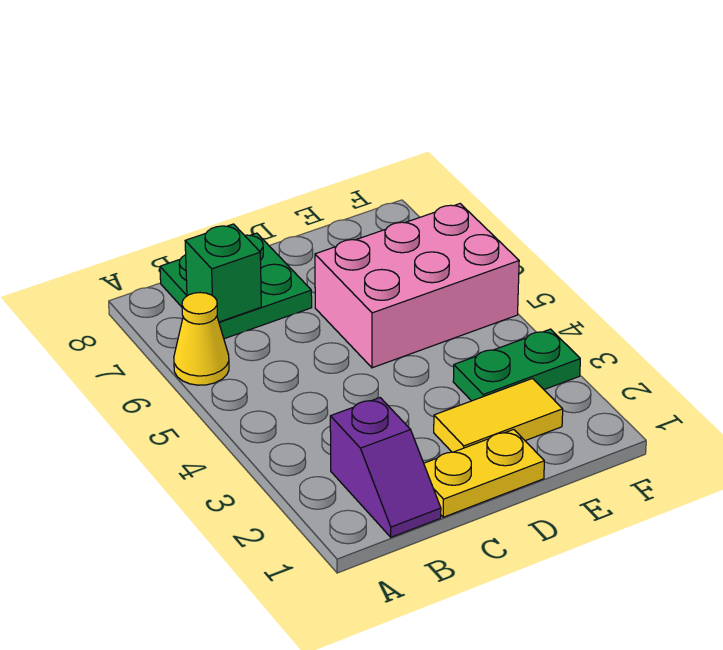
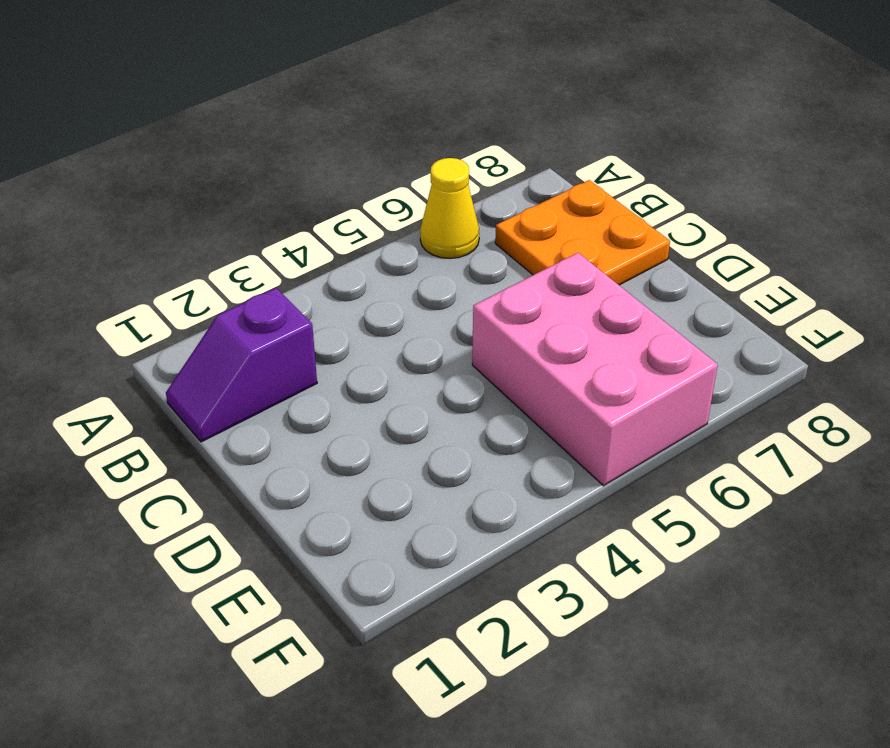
orange 2x2 plate [495,180,670,285] -> green 2x2 plate [160,233,312,339]
none -> yellow 1x2 plate [424,429,544,517]
none -> yellow 1x2 tile [434,379,563,452]

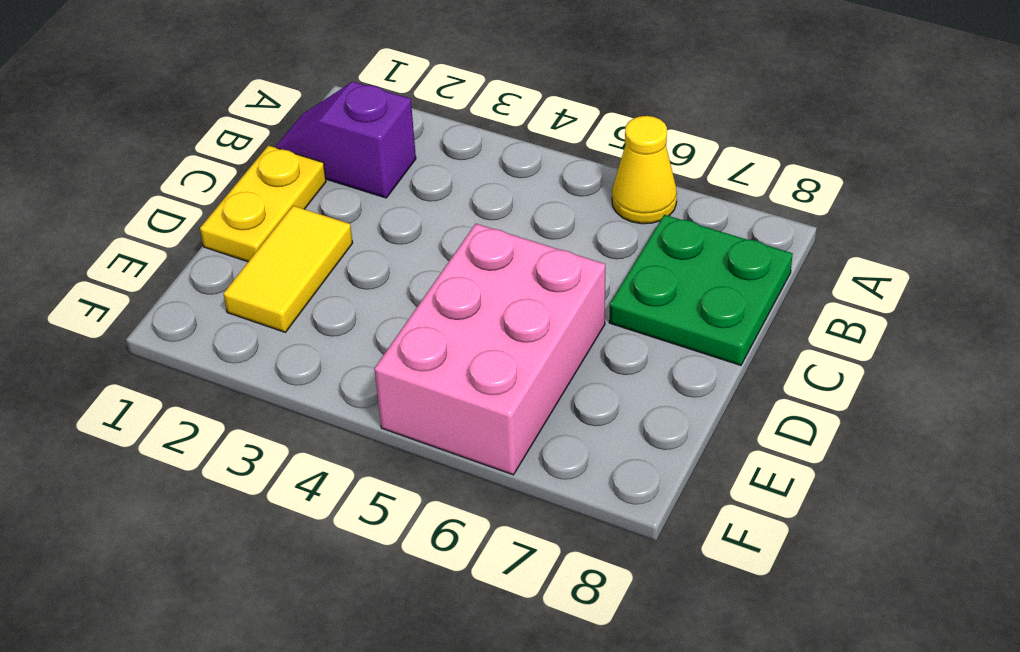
none -> green 1x2 plate [453,329,580,401]
none -> green 1x1 brick [185,224,261,322]

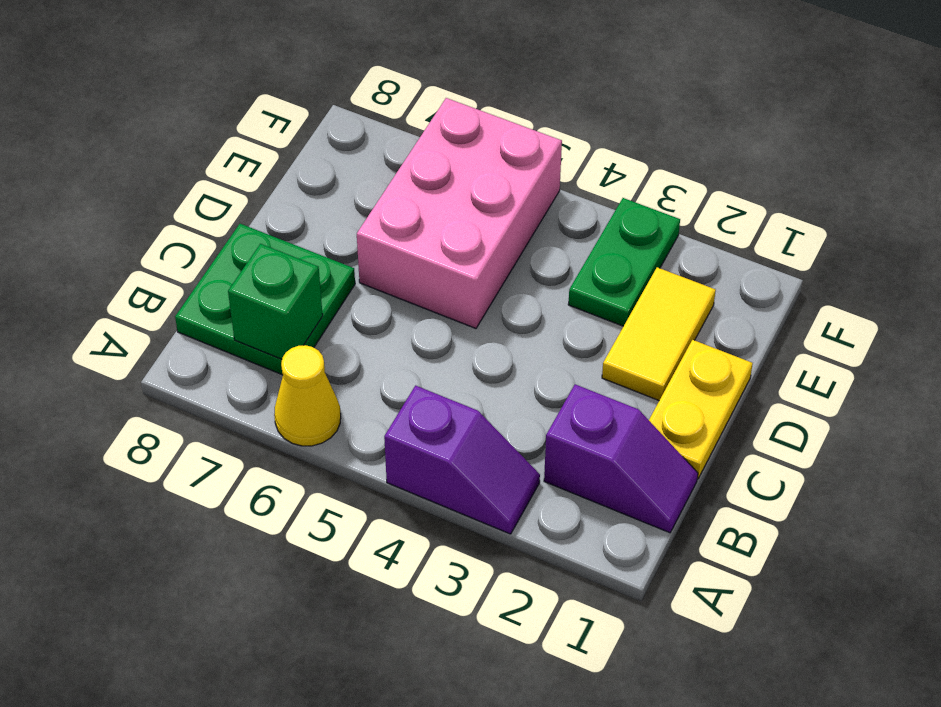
purple 1x2 slope [384,386,540,534] -> none

